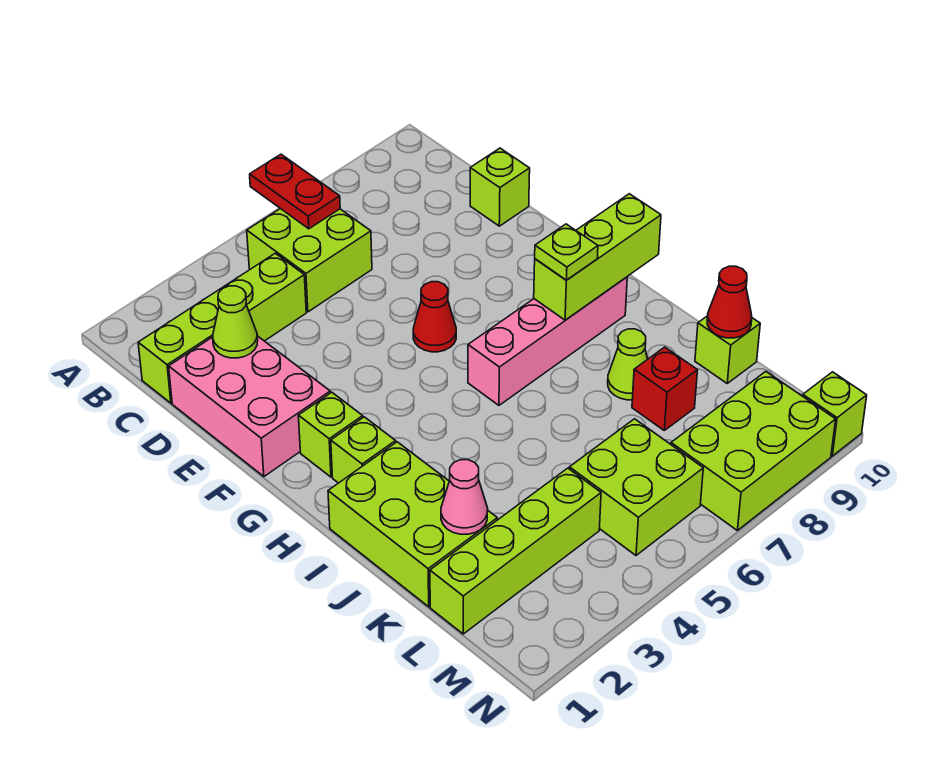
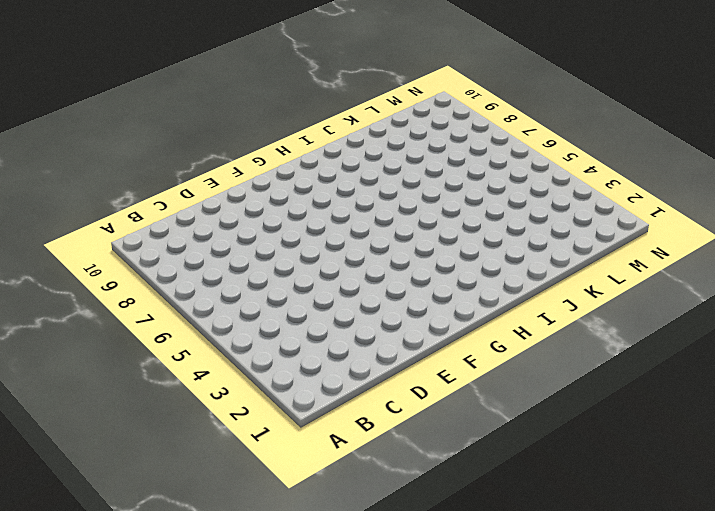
none -> lime 2x2 brick [247,209,372,312]
none -> lime 1x4 brick [138,253,306,403]
none -> pink 2x3 brick [169,336,330,477]

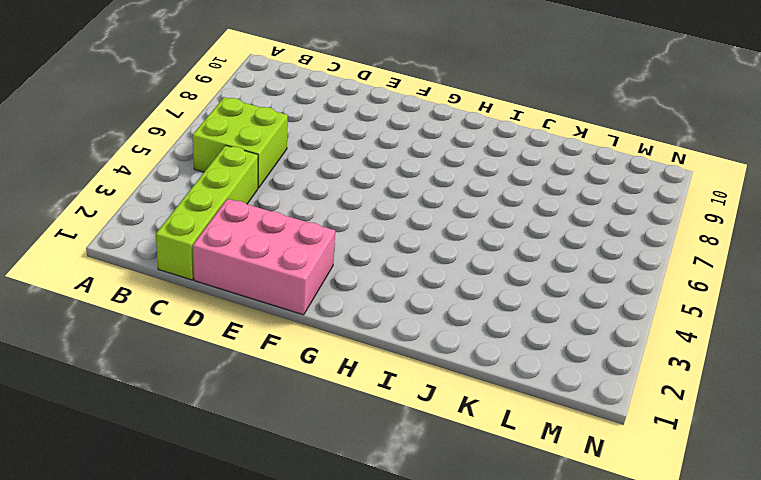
none -> lime 1x1 brick [470,148,530,226]
none -> red 1x1 cone [413,282,456,352]
none -> lime 1x1 brick [298,392,363,477]

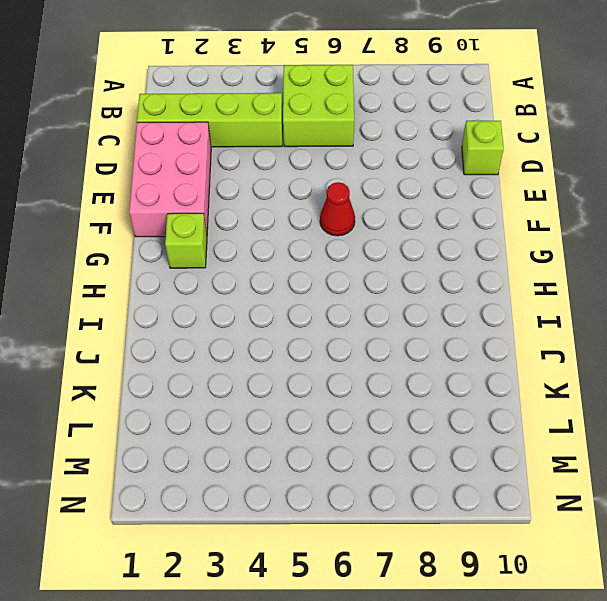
none -> lime 1x1 brick [331,417,396,483]
none -> pink 1x4 brick [468,277,627,405]
none -> lime 2x3 brick [328,442,497,607]

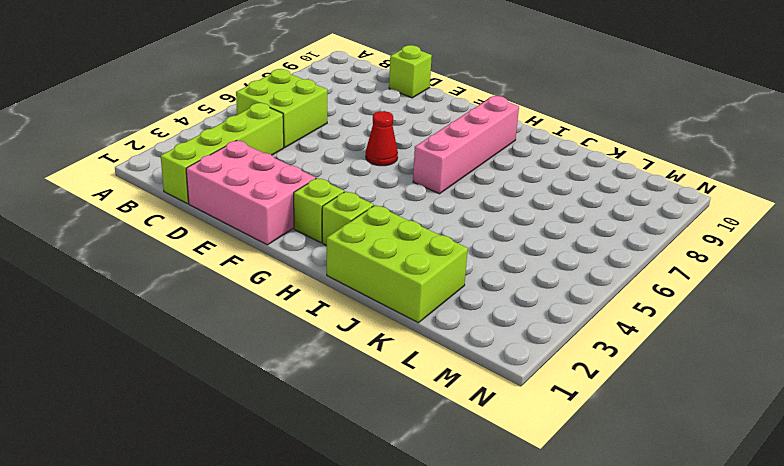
none -> lime 1x1 cone [608,329,648,400]
none -> red 1x1 brick [632,347,697,430]
none -> lime 1x1 brick [695,317,760,383]

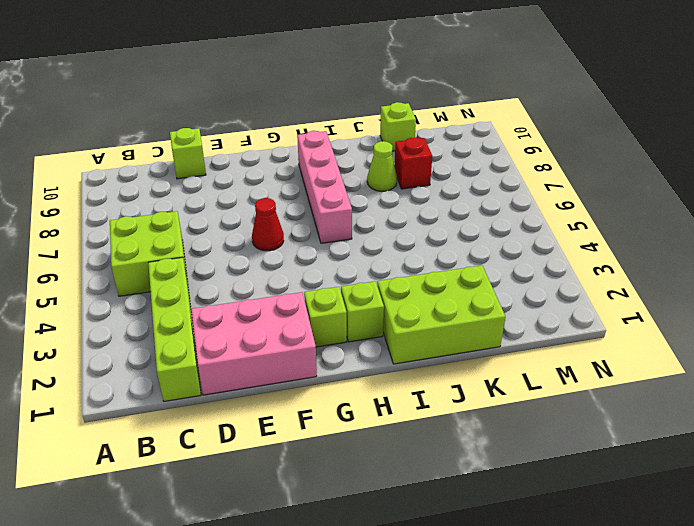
none -> lime 1x4 brick [430,468,601,634]
none -> lime 2x2 brick [569,419,703,555]
none -> lime 2x3 brick [671,372,836,530]

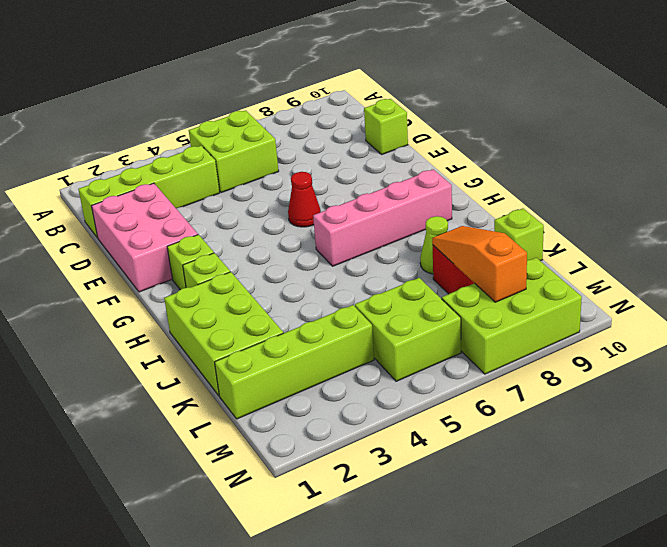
orange 1x3 slope [432,226,527,302] -> none
none -> lime 1x1 brick [803,372,867,456]
none -> red 1x2 plate [250,154,340,229]
none -> lime 1x1 cone [213,286,258,358]

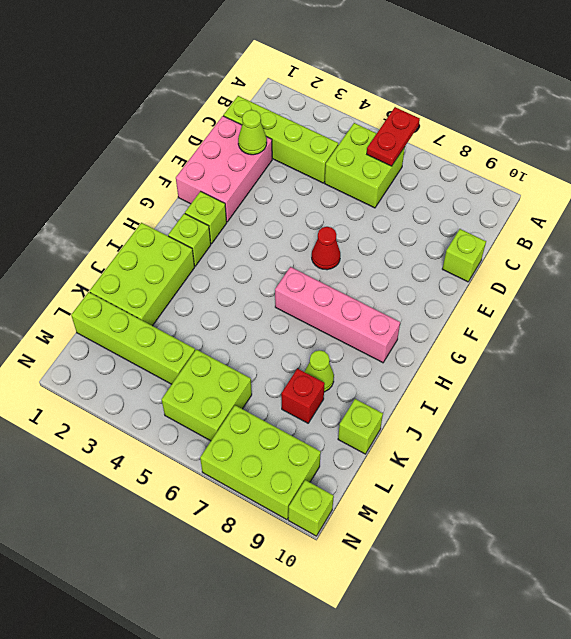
none -> lime 1x3 brick [534,194,661,320]
none -> pink 1x1 cone [441,460,488,534]
none -> red 1x1 cone [707,266,752,338]

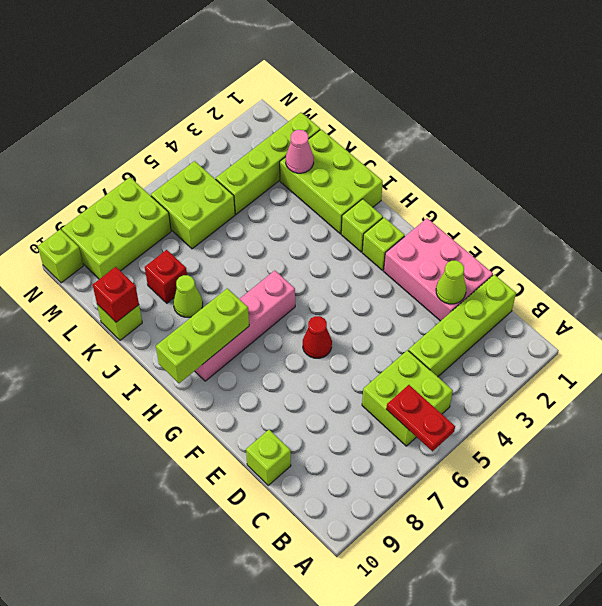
red 1x1 brick [93,267,139,322] -> red 1x1 cone [707,266,752,338]
none -> lime 1x1 plate [535,224,598,280]

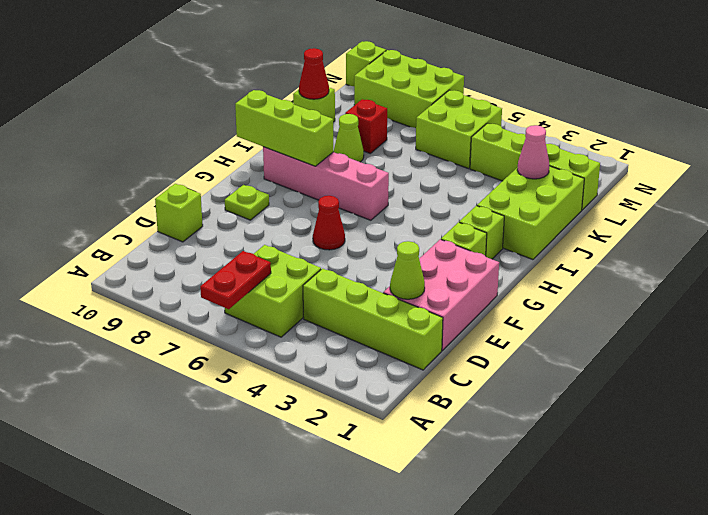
lime 1x1 plate [225,185,269,220] -> lime 1x1 plate moved to [535,224,598,280]

